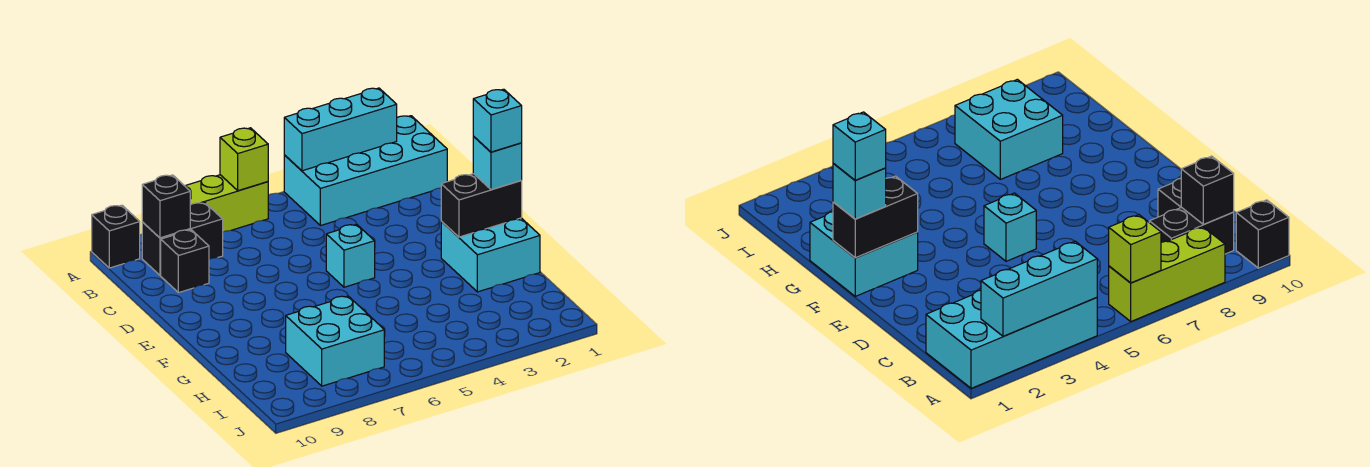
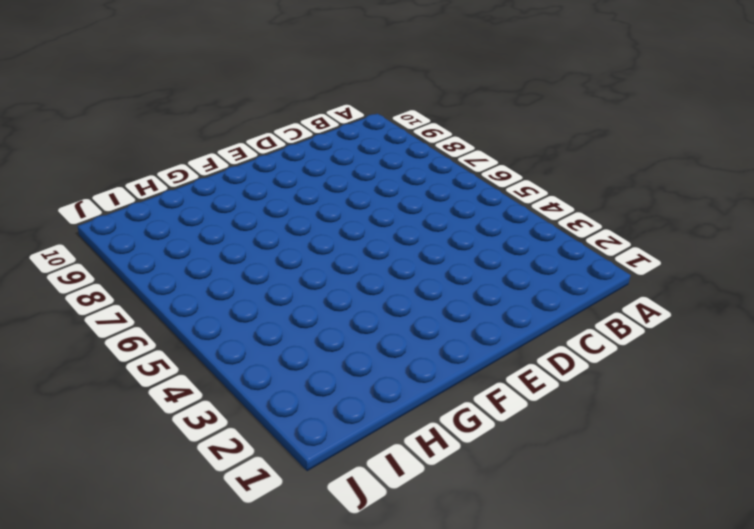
none -> cyan 2x4 brick [284,116,447,226]
none -> lime 1x3 brick [185,175,268,232]
none -> black 1x1 brick [92,205,140,268]

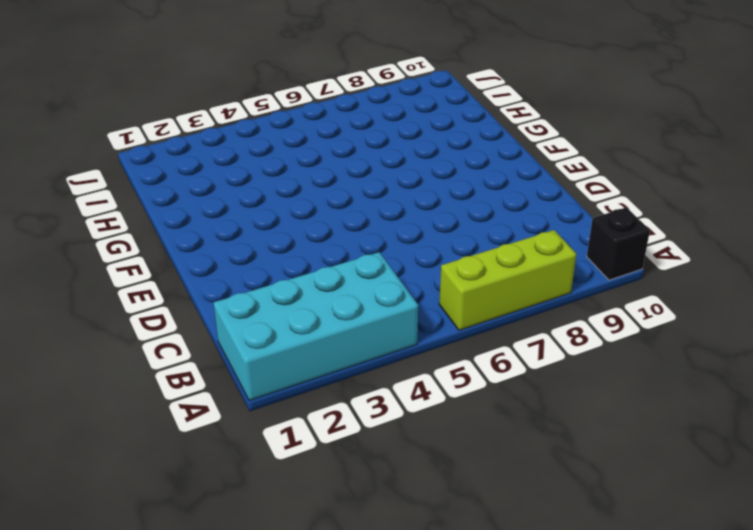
none -> black 1x2 brick [142,203,223,275]
none -> black 1x1 brick [161,230,209,293]
none -> cyan 1x1 brick [326,224,375,287]

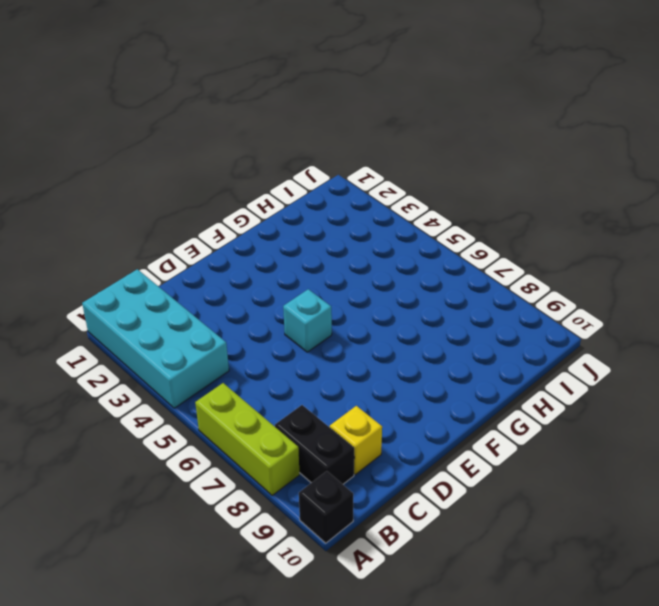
yellow 1x1 brick [330,406,382,474] -> black 1x1 brick [161,230,209,293]
none -> cyan 2x2 brick [441,218,540,292]
none -> cyan 2x2 brick [286,296,384,386]
none -> cyan 1x3 brick [284,88,397,171]

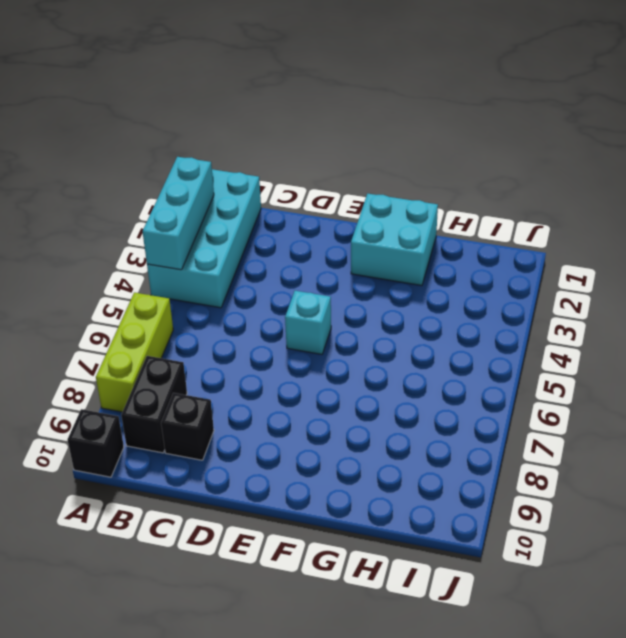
none -> cyan 2x2 brick [286,296,384,386]
none -> lime 1x1 brick [220,128,268,191]
none -> black 1x1 brick [142,175,190,238]

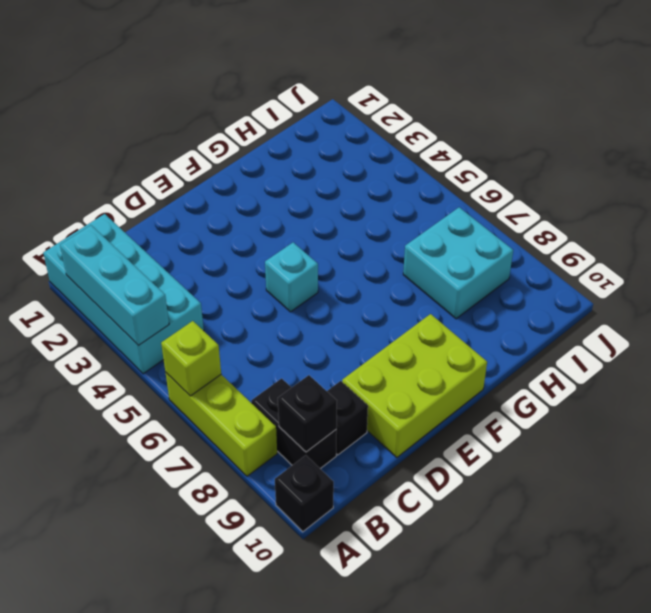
lime 2x3 brick [342,314,487,458] -> none
none -> cyan 2x2 brick [441,218,540,292]
none -> black 1x2 brick [441,174,522,237]
none -> cyan 1x1 brick [473,136,522,190]

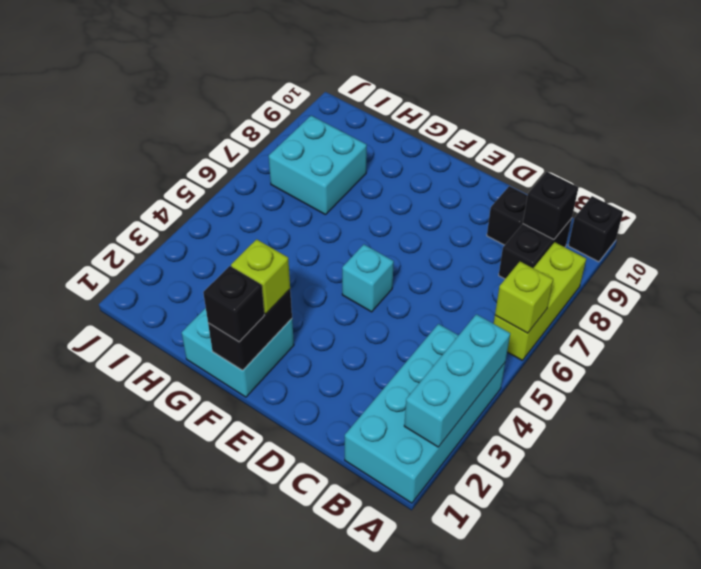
black 1x1 brick [203,266,264,342] -> cyan 1x1 brick [473,136,522,190]
lime 1x1 brick [231,239,290,314] -> none
none -> cyan 1x1 brick [473,89,522,152]

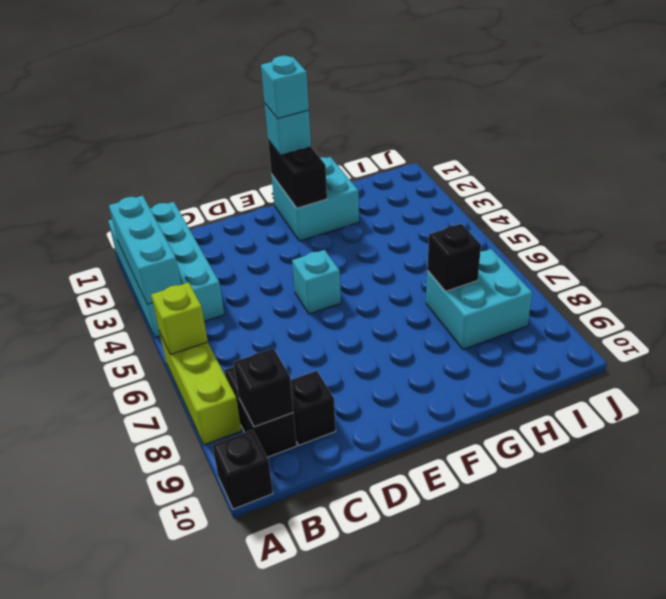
black 1x1 brick [427,224,481,291] -> none

